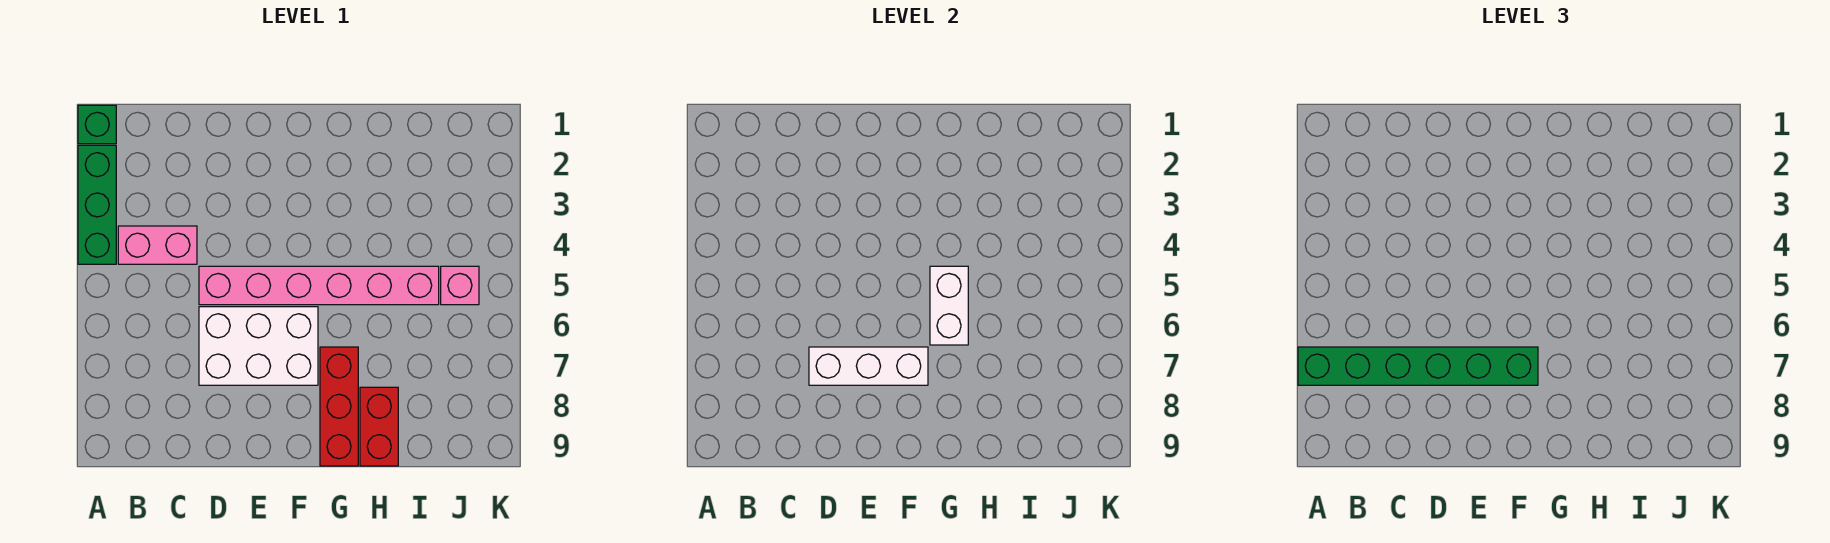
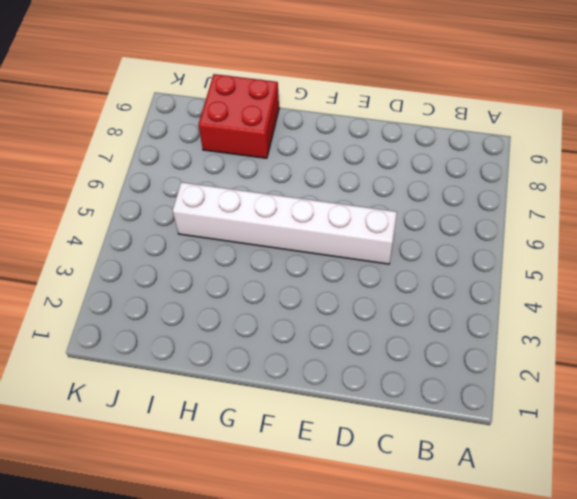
white 1x6 brick [173,182,397,264] -> pink 1x6 brick [199,266,439,305]
red 2x2 brick [198,74,279,158] -> red 1x2 brick [360,387,398,466]
none -> green 1x1 brick [78,105,116,144]
none -> green 1x3 brick [78,145,116,264]

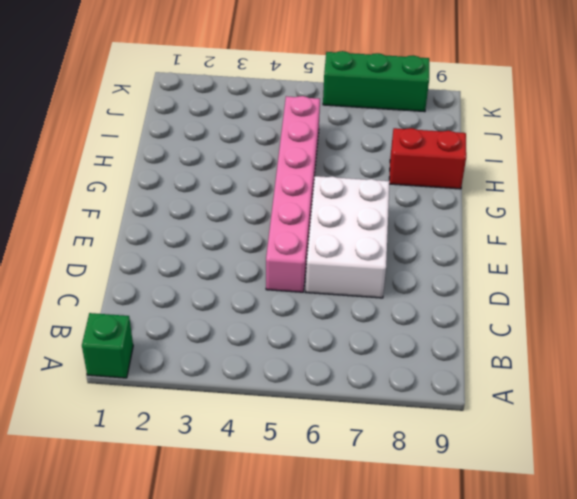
green 1x3 brick [323,51,429,112] -> green 1x3 brick moved to [78,145,116,264]
none -> pink 1x2 brick [118,226,197,264]
none -> red 1x3 brick [320,347,358,466]

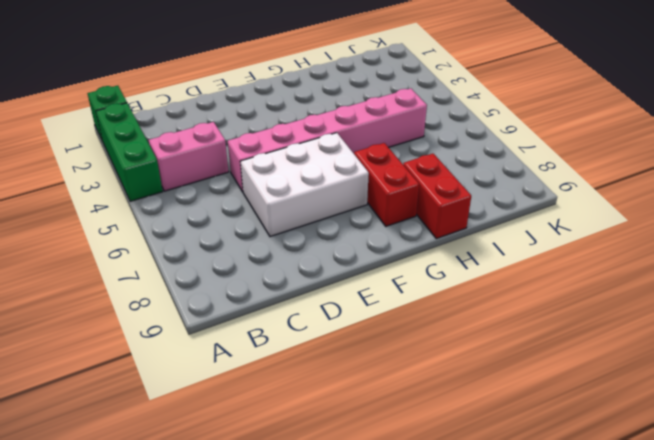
red 1x2 brick [354,143,419,226] -> red 1x3 brick [320,347,358,466]
none -> pink 1x1 brick [441,266,479,305]
none -> white 1x3 brick [809,347,928,385]

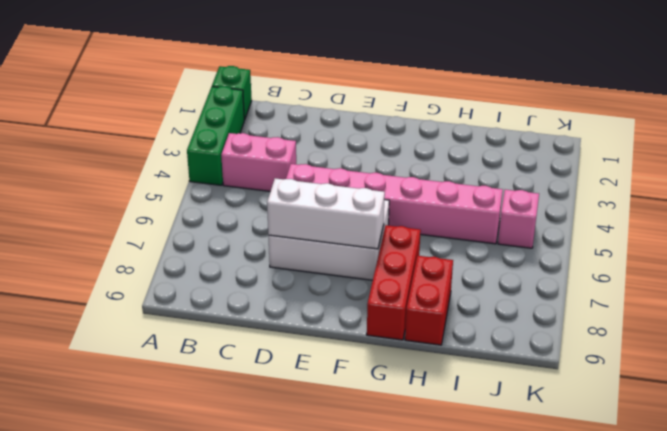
none -> white 1x2 brick [930,266,968,345]
none -> green 1x6 brick [1298,347,1538,385]

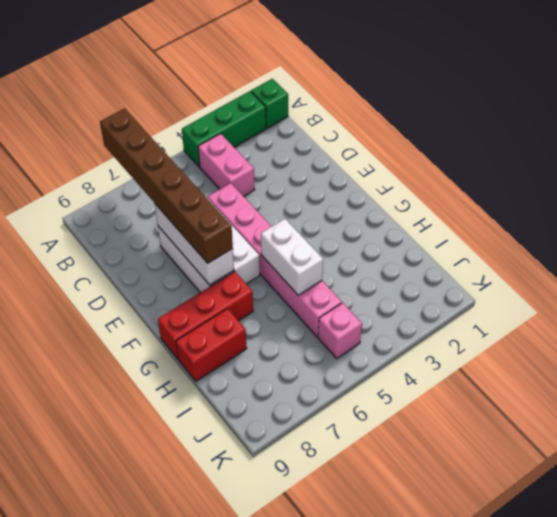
brown 1x6 brick [100,108,233,263] -> green 1x6 brick [1298,347,1538,385]
white 1x2 brick [261,219,323,295] -> white 1x2 brick turned to [930,266,968,345]

